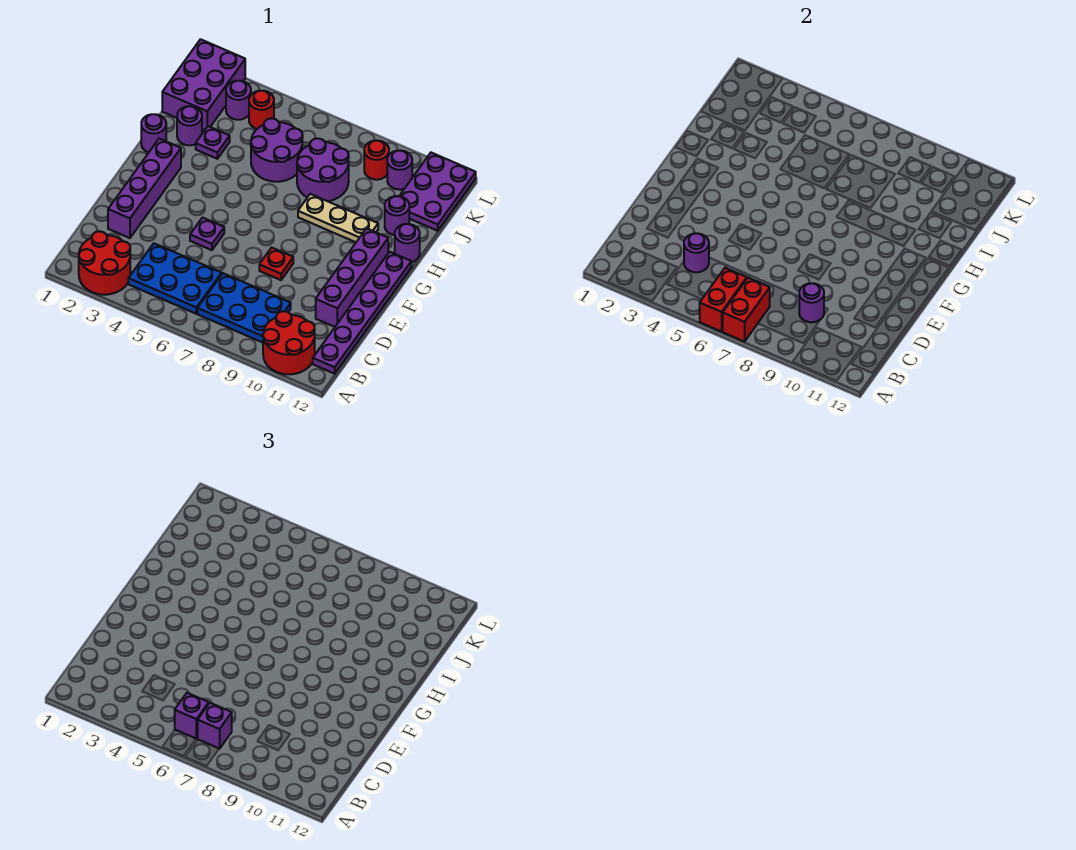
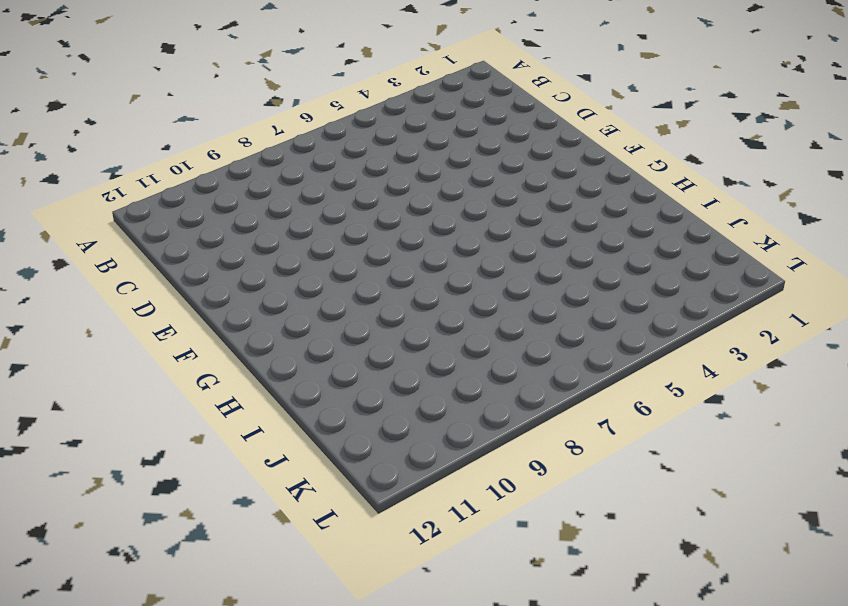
none -> red 2x2 round brick [79,231,130,295]
none -> red 2x2 round brick [263,311,315,374]
none -> blue 2x3 plate [128,243,222,314]

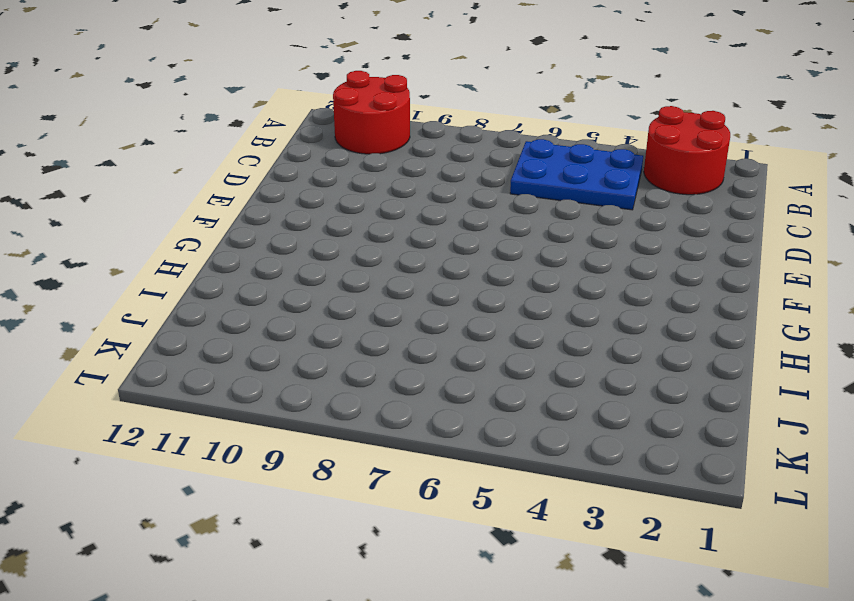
none -> blue 2x3 plate [198,273,291,343]
none -> purple 1x6 plate [313,252,411,374]
none -> purple 1x4 brick [108,139,181,238]

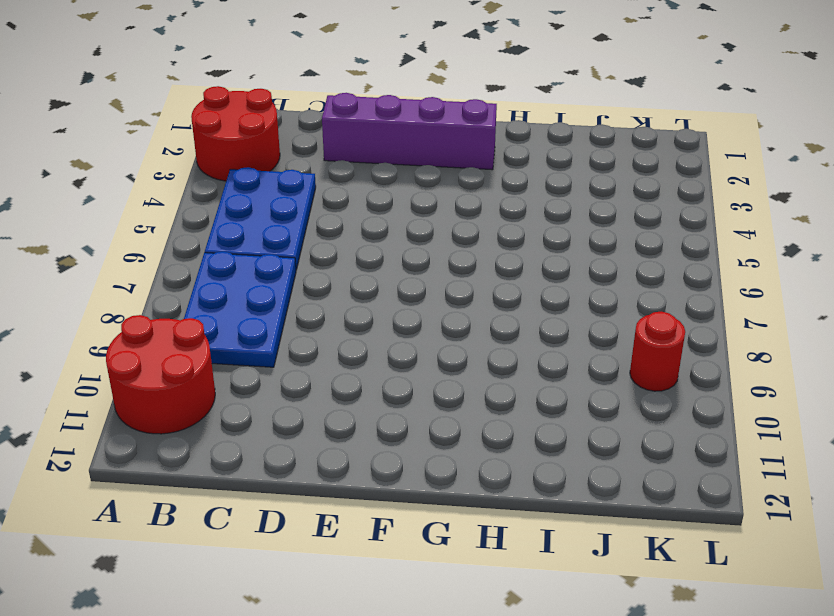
none -> purple 1x6 plate [313,252,411,374]
none -> purple 1x4 brick [316,228,388,327]
none -> purple 1x1 plate [190,218,224,250]

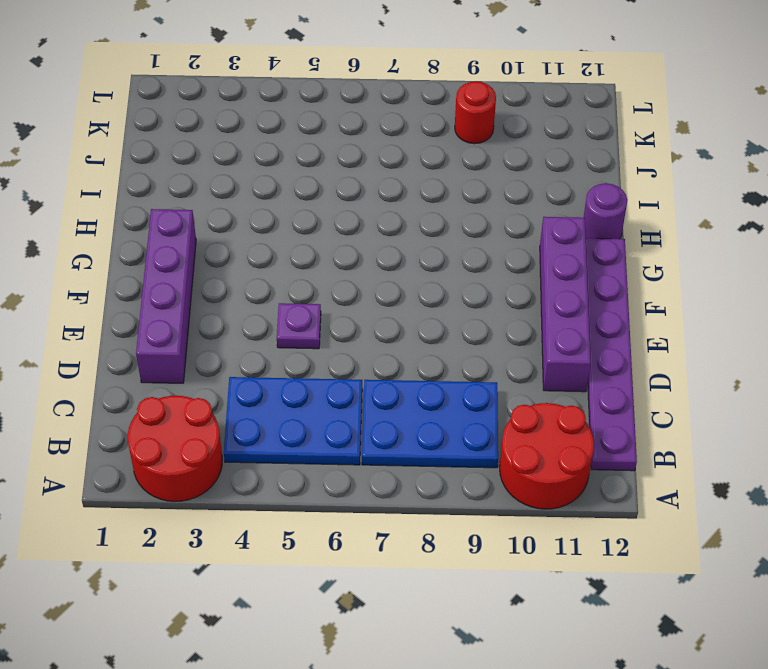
none -> red 1x1 plate [259,248,293,280]
none -> purple 1x1 round brick [141,114,166,152]
none -> tan 1x3 plate [298,194,378,242]

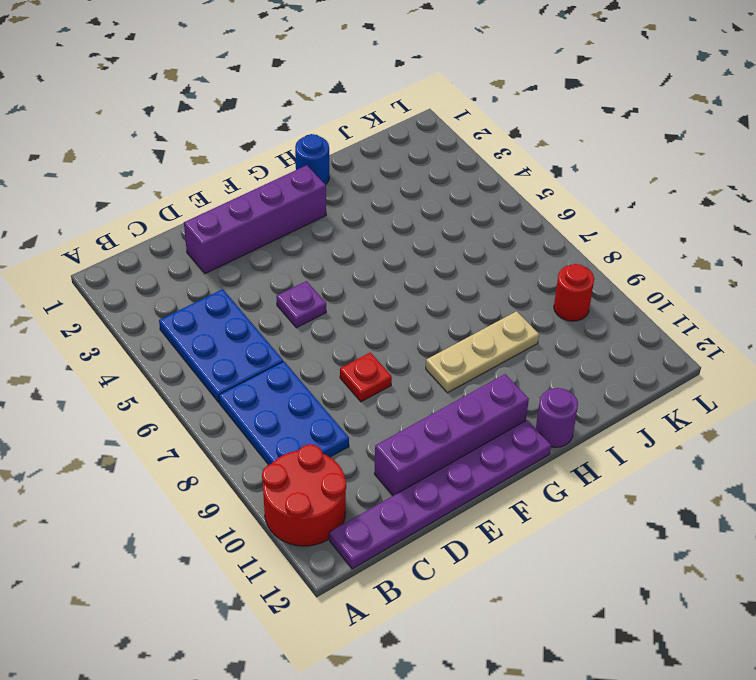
tan 1x3 plate [426,311,539,393] -> tan 1x3 plate turned to [298,194,378,242]
blue 1x1 round brick [295,134,329,185] -> purple 1x1 round brick [141,114,166,152]
none -> red 2x2 round brick [79,231,130,295]
none -> purple 1x1 round brick [177,106,202,145]
none -> purple 1x1 plate [196,126,230,159]

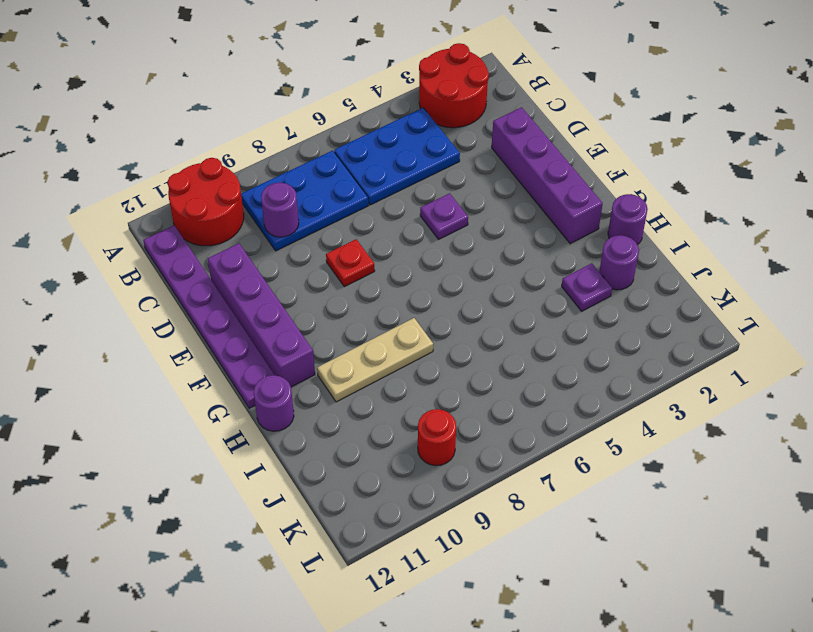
none -> purple 2x2 round brick [251,118,303,182]
none -> purple 2x2 round brick [297,138,349,201]
none -> purple 1x1 round brick [385,196,409,235]

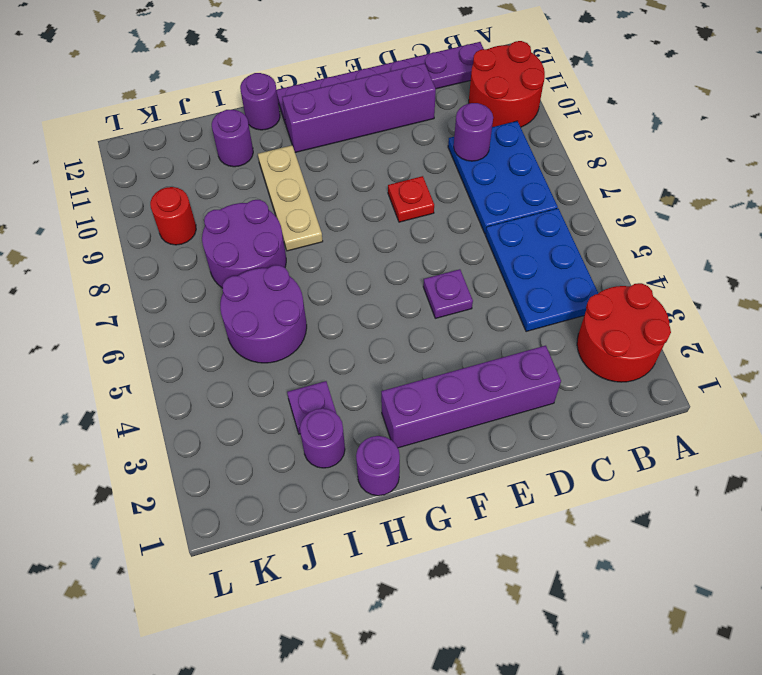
none -> purple 2x3 brick [162,39,245,130]
none -> purple 2x3 plate [400,153,476,231]
none -> purple 1x1 round brick [226,81,251,120]

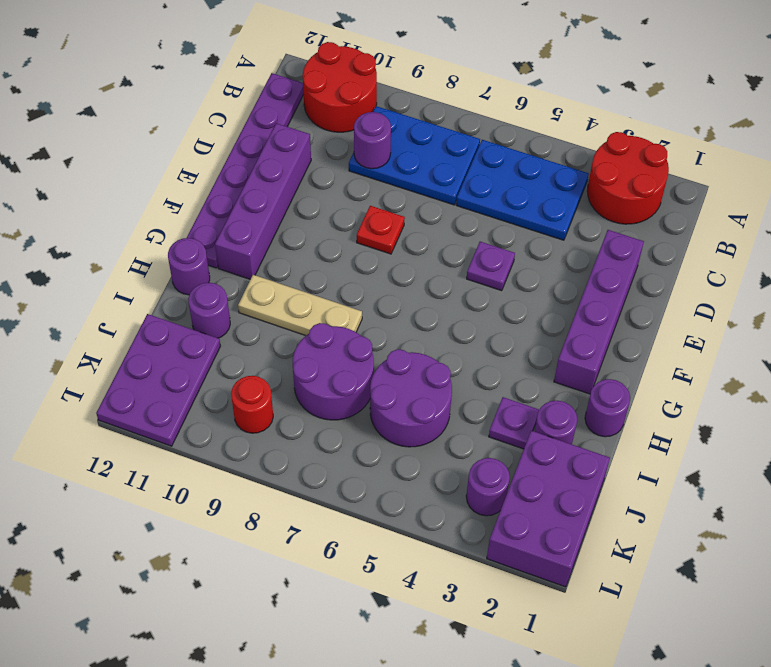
none -> red 1x1 round brick [249,91,274,129]
none -> purple 1x1 round brick [387,150,412,190]
none -> red 1x2 brick [700,268,747,332]

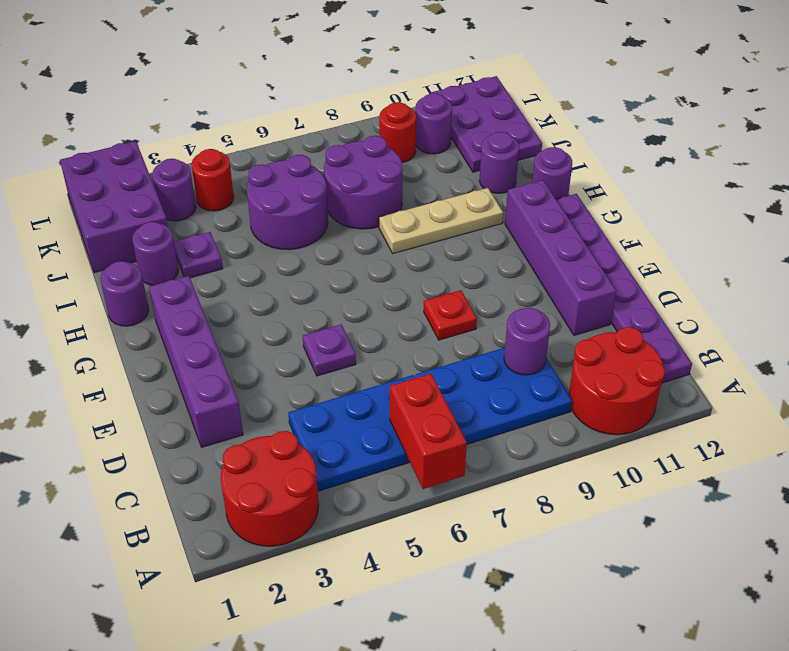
none -> red 1x2 brick [723,278,770,342]
none -> purple 1x1 round brick [684,233,709,272]
none -> purple 1x1 brick [175,693,209,739]

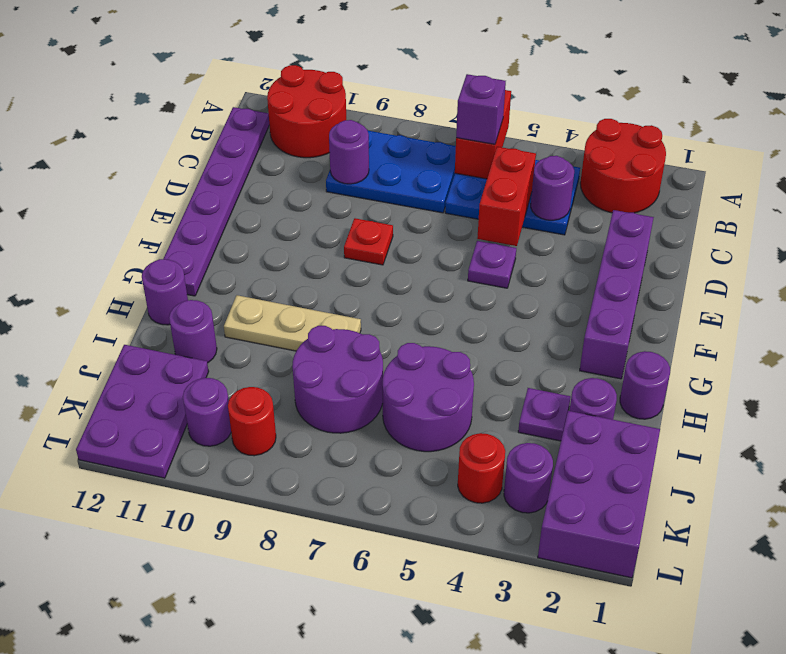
red 1x2 brick [477,147,536,246] -> red 1x2 brick moved to [723,278,770,342]
none -> purple 1x4 brick [316,228,388,327]
none -> purple 1x1 brick [198,703,232,749]

